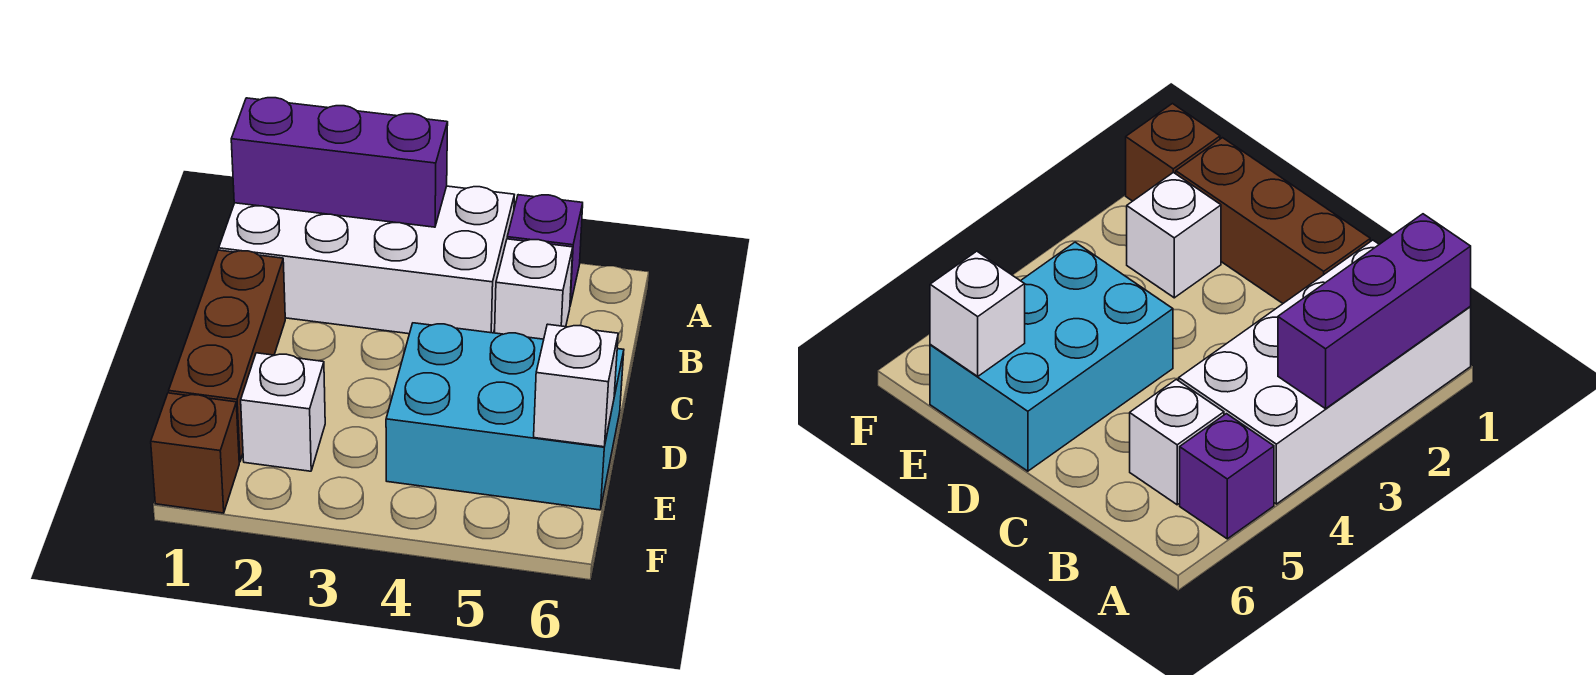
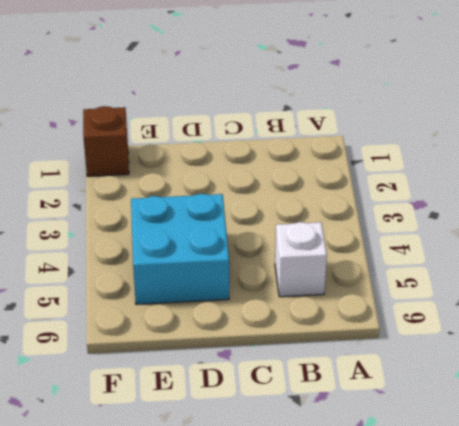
cyan 2x2 brick [131,194,229,304] -> cyan 2x3 brick [386,323,624,510]
none -> white 2x4 brick [219,186,514,334]
none -> purple 1x1 brick [507,195,583,305]

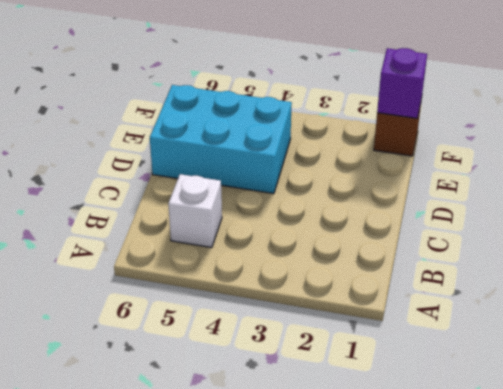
purple 1x1 brick [377,48,427,118] -> purple 1x1 brick moved to [507,195,583,305]
none -> white 2x4 brick [219,186,514,334]
none -> brown 1x3 brick [169,250,285,462]

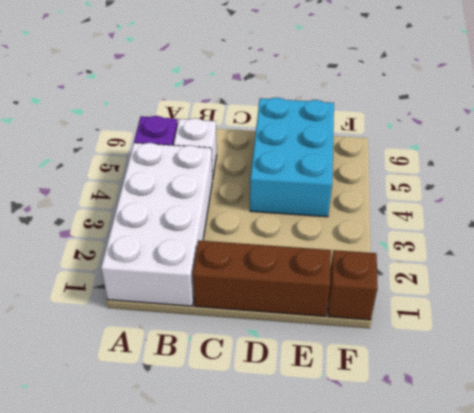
none -> white 1x1 brick [241,353,325,471]
none -> purple 1x3 brick [231,98,448,227]

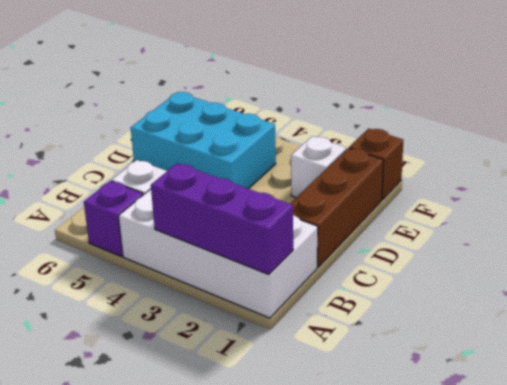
none -> white 1x1 brick [534,324,618,447]

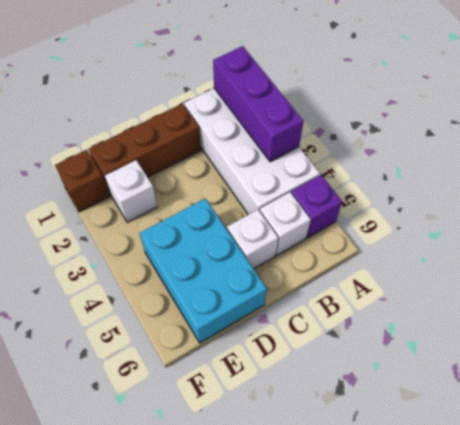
white 1x1 brick [227,210,278,269] -> white 1x1 brick moved to [534,324,618,447]

